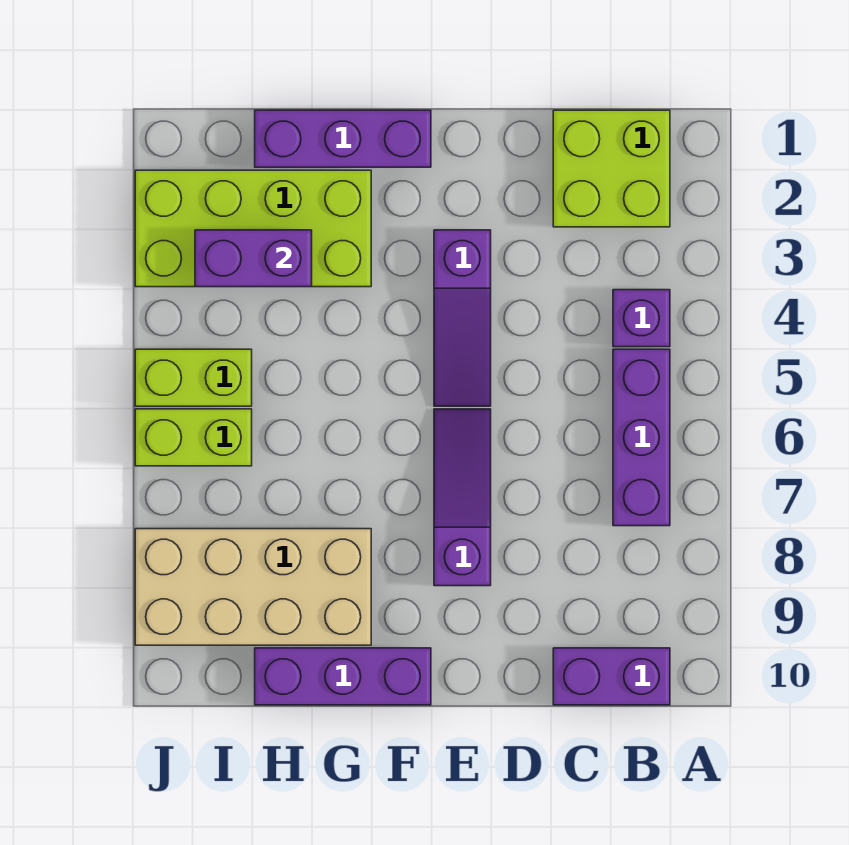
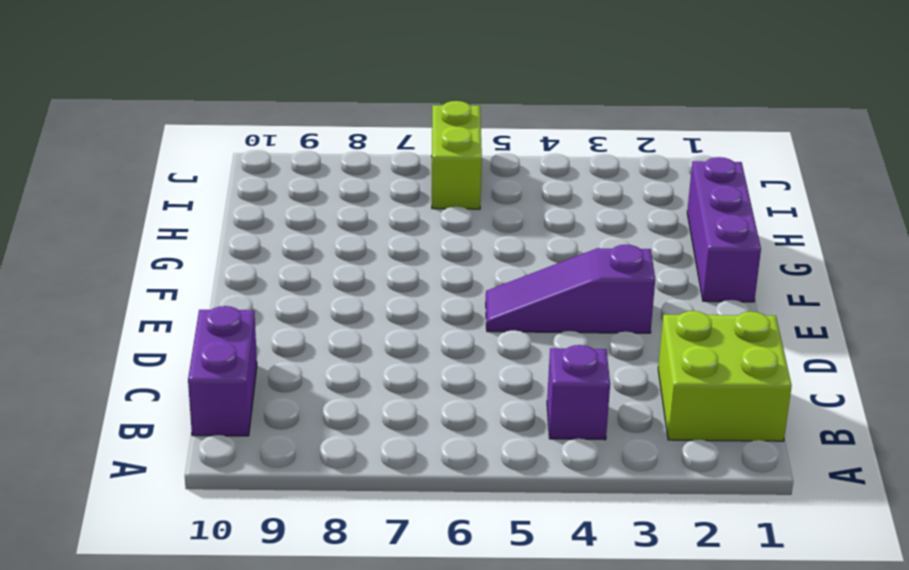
none -> purple 1x3 brick [613,349,670,526]
none -> purple 1x3 slope [434,409,491,586]
none -> purple 1x3 brick [255,648,431,705]

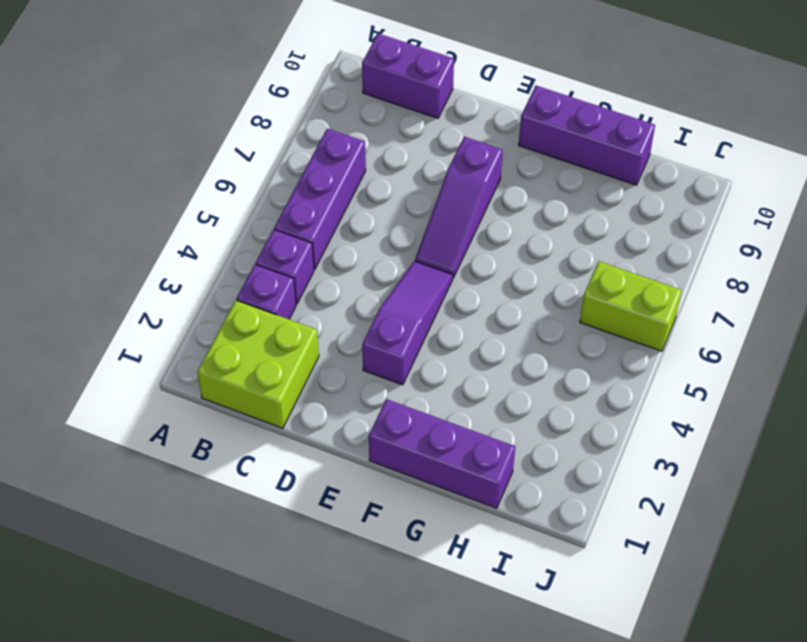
purple 1x1 brick [236,265,296,319] -> none
none -> lime 2x4 brick [135,170,371,287]
none -> tan 2x4 brick [135,529,371,645]
none -> lime 1x2 brick [135,349,252,406]

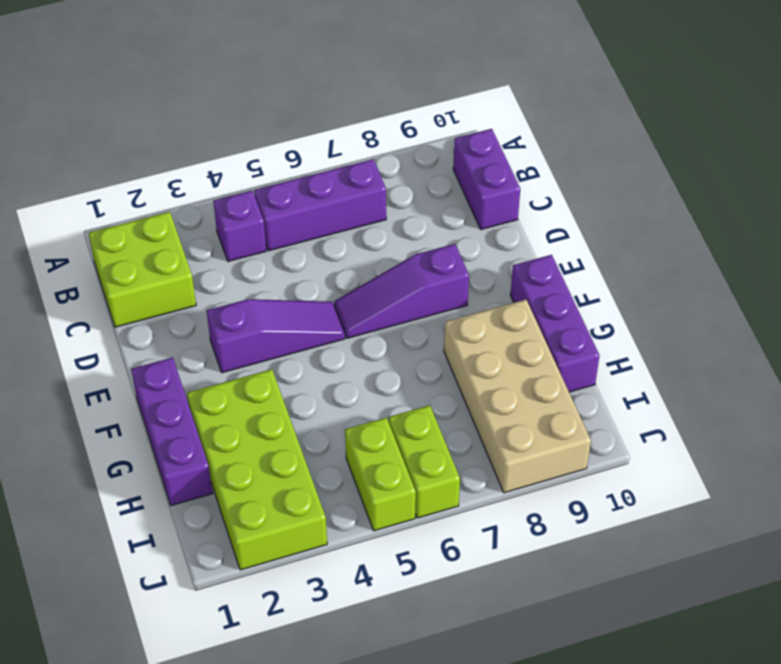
none -> purple 1x2 brick [195,230,312,287]

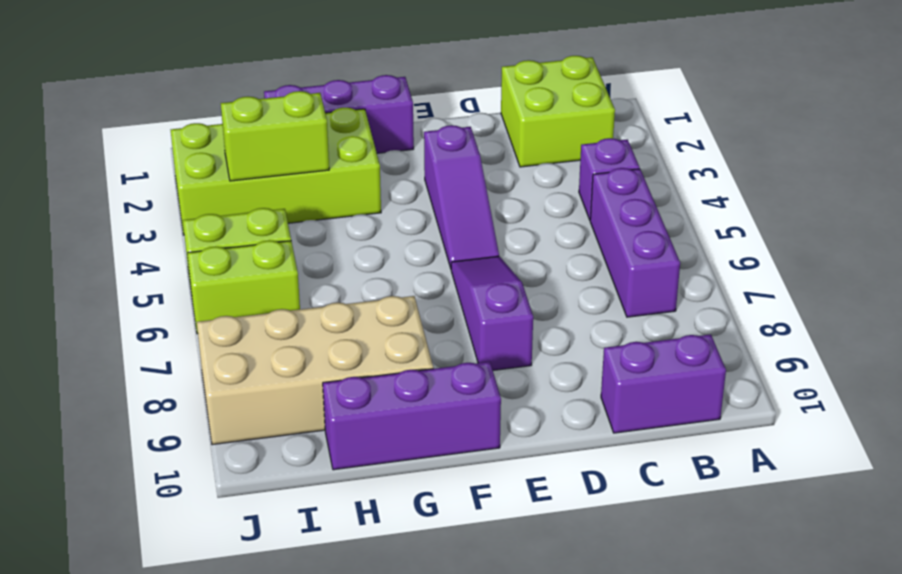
lime 1x2 brick [221,91,329,181] -> purple 1x2 brick [195,230,312,287]

